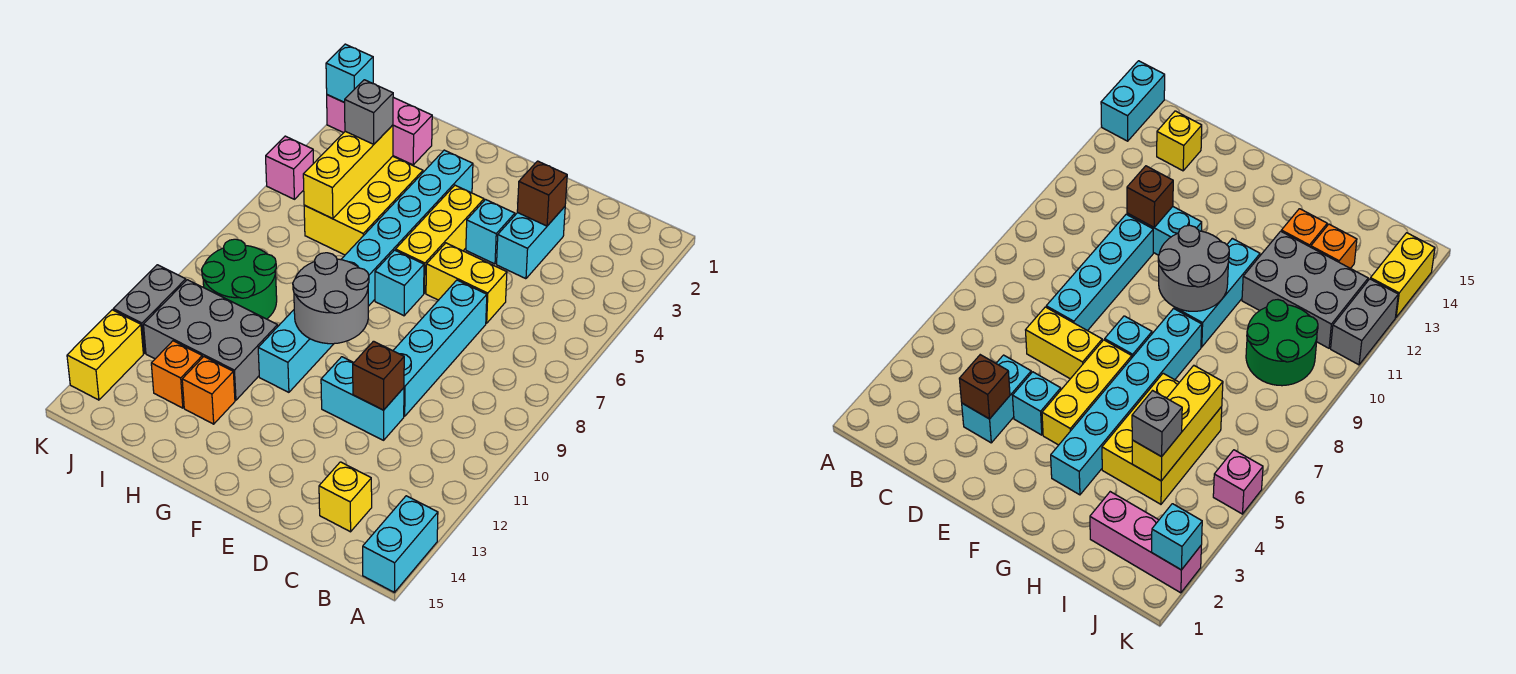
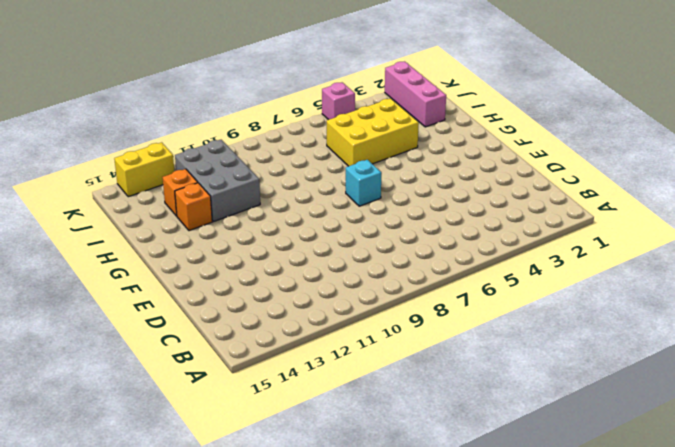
none -> cyan 1x2 brick [363,496,438,592]
none -> yellow 1x1 brick [319,462,372,532]
none -> cyan 1x2 brick [497,207,565,279]

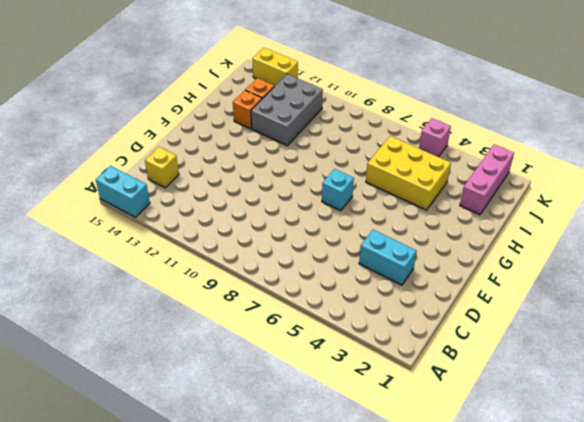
none -> yellow 1x2 brick [426,243,507,323]
none -> cyan 1x4 brick [393,280,487,416]
none -> cyan 1x2 brick [321,357,404,440]

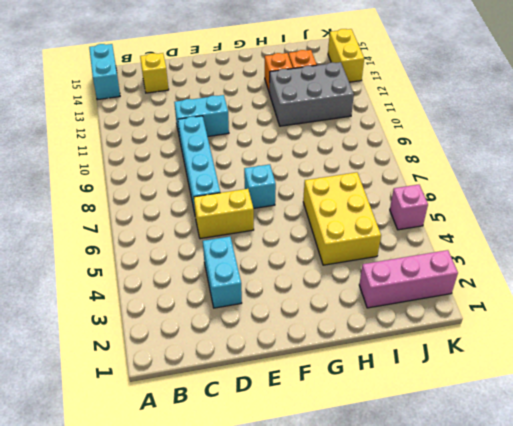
none -> cyan 1x1 brick [466,200,515,264]
none -> yellow 1x3 brick [396,185,484,293]
none -> cyan 1x6 brick [341,150,473,306]

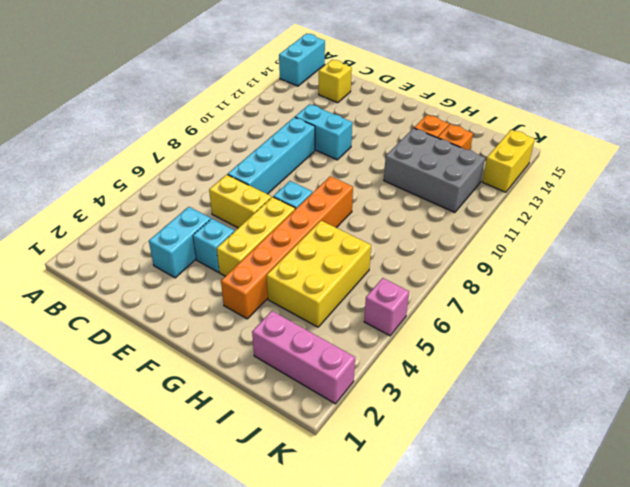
orange 1x6 brick [221,176,353,319] -> cyan 1x6 brick [341,150,473,306]
none -> cyan 1x3 brick [258,310,333,392]
none -> green 2x2 round brick [202,239,277,319]
none -> grey 1x2 brick [113,265,186,353]

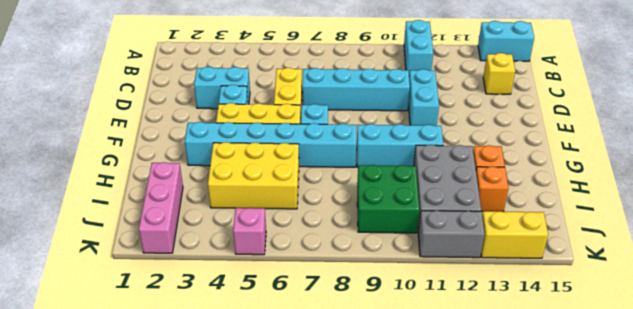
cyan 1x2 brick [404,20,433,74] -> none
green 2x2 brick [357,165,419,233] -> green 2x2 round brick [202,239,277,319]
none -> brown 1x1 brick [517,161,567,226]
none -> brown 1x1 brick [353,341,404,410]
none -> grey 2x2 round brick [293,253,369,344]

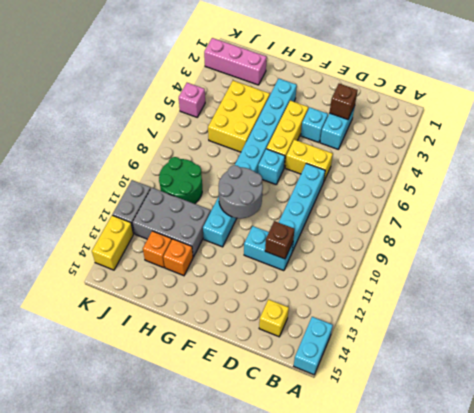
none -> yellow 1x3 brick [303,125,393,219]
none -> cyan 1x1 brick [326,44,373,102]
none -> grey 1x1 brick [344,80,393,144]

